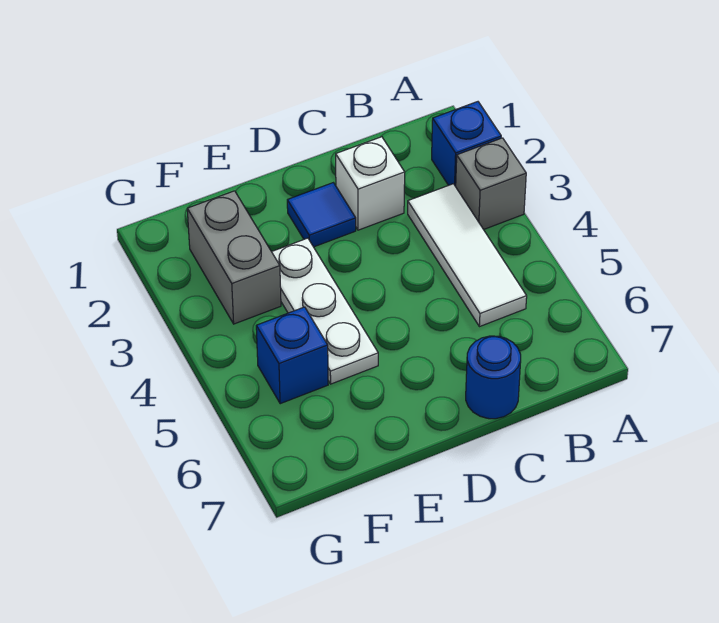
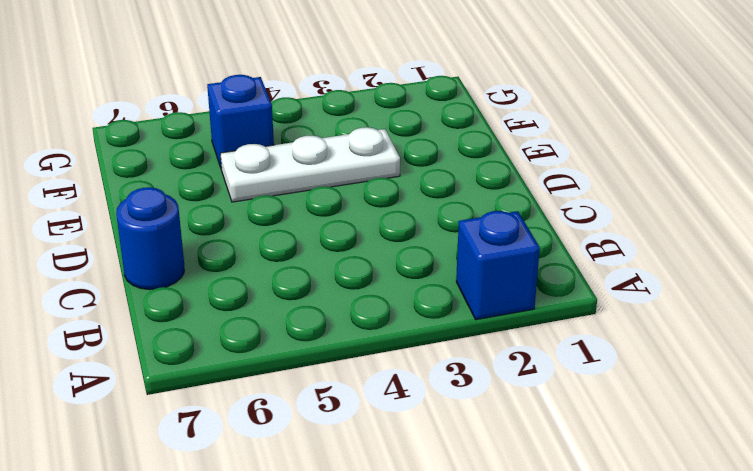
none -> grey 1x1 brick [456,138,526,230]
none -> white 1x3 tile [408,184,527,327]

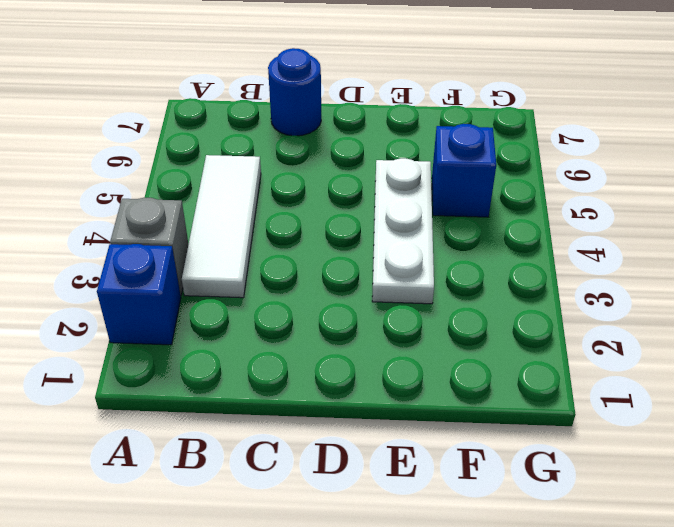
none -> white 1x1 brick [336,137,405,230]
none -> blue 1x1 tile [287,183,356,247]

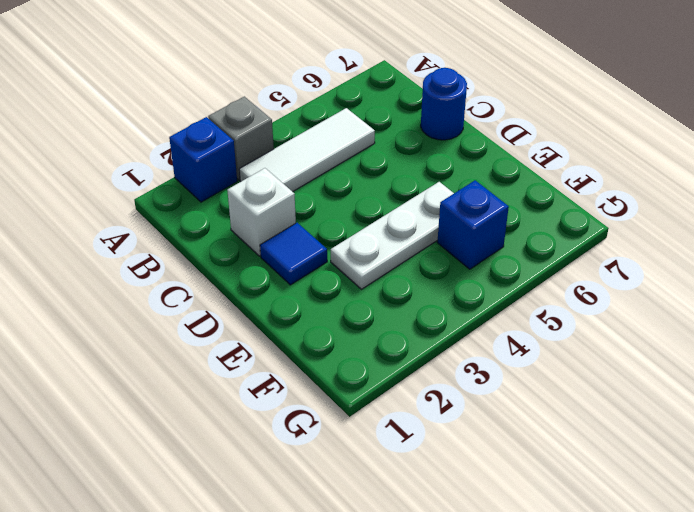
none -> grey 1x2 brick [187,191,281,324]

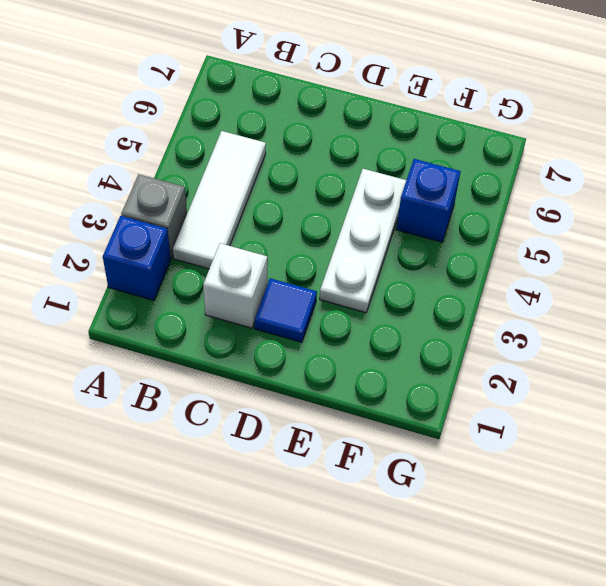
none -> blue 1x1 round brick [466,336,521,419]
none -> grey 1x2 brick [187,191,281,324]

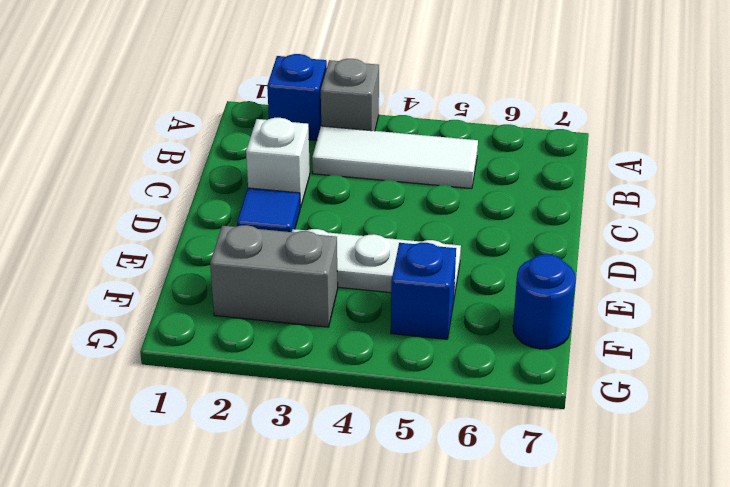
blue 1x1 round brick [513,254,576,349] -> blue 1x1 round brick moved to [466,336,521,419]

